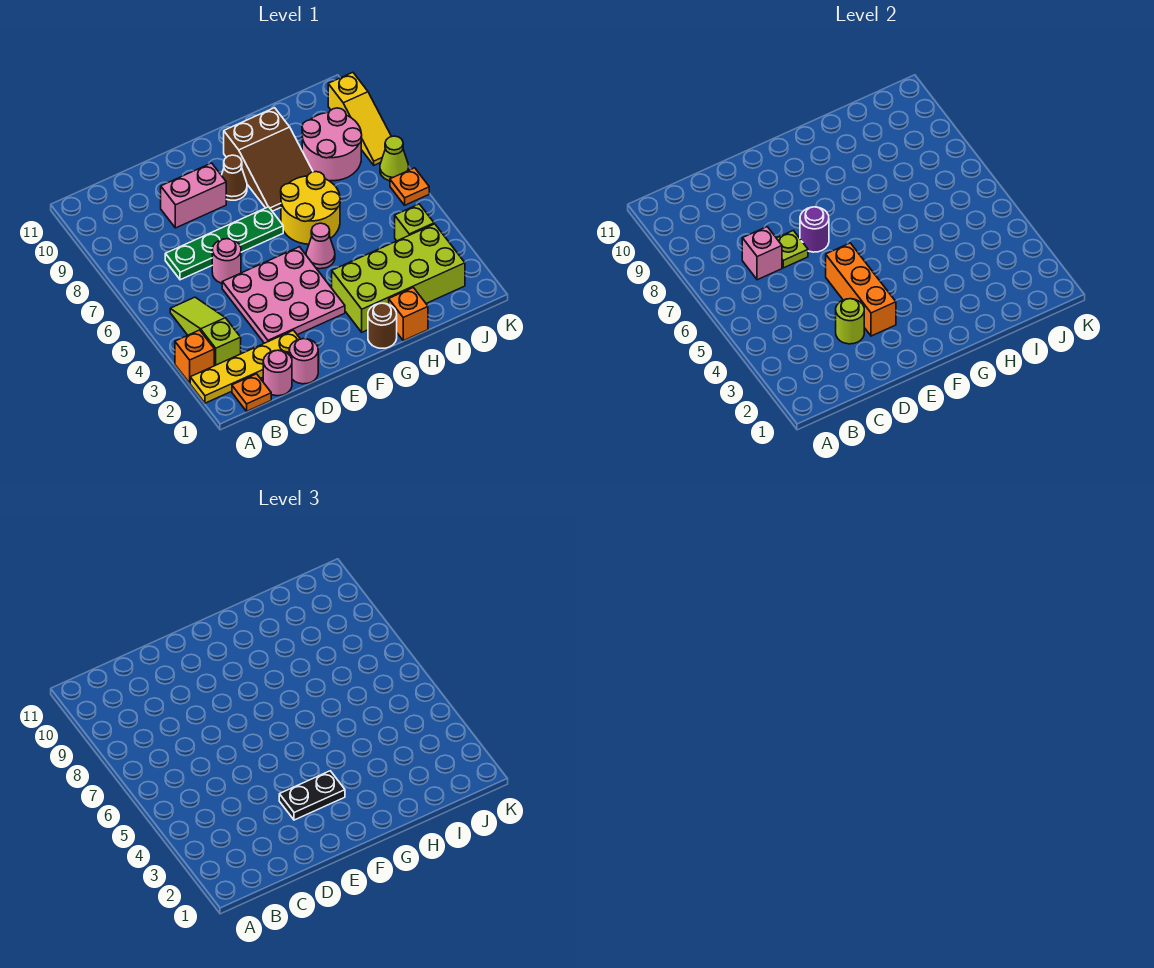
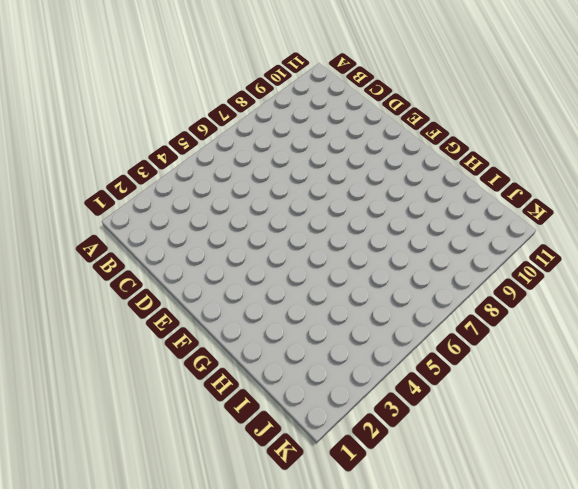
none -> yellow 1x4 plate [190,330,300,403]
none -> orange 1x1 brick [175,330,214,383]
none -> orange 1x1 plate [232,374,271,411]

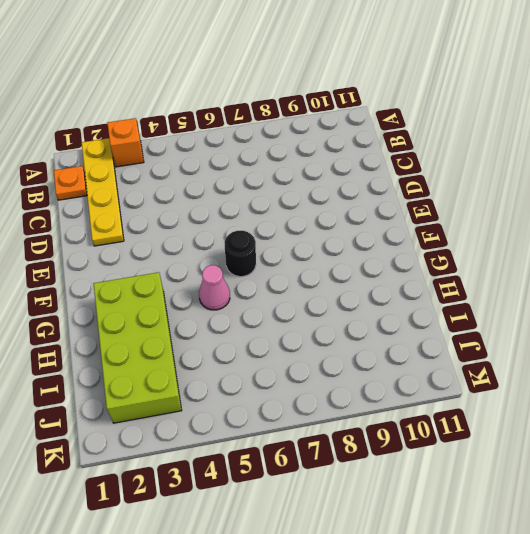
black 1x1 round brick [225,230,256,277] -> none
none -> lime 1x3 slope [170,297,241,366]
none -> pink 1x1 round brick [263,350,292,396]
none -> green 1x4 plate [165,207,283,280]

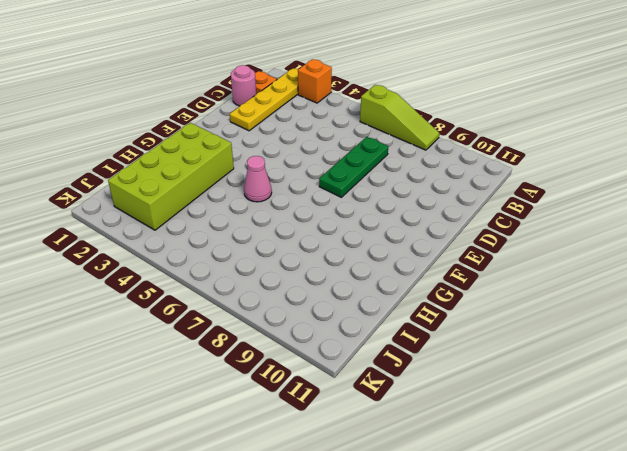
lime 1x3 slope [360,85,440,150] -> lime 1x3 slope moved to [170,297,241,366]
green 1x3 plate [319,137,388,197] -> green 1x4 plate [165,207,283,280]
none -> pink 1x1 round brick [289,339,318,384]
none -> pink 3x3 plate [222,247,345,343]
none -> pink 1x1 round brick [212,239,241,283]

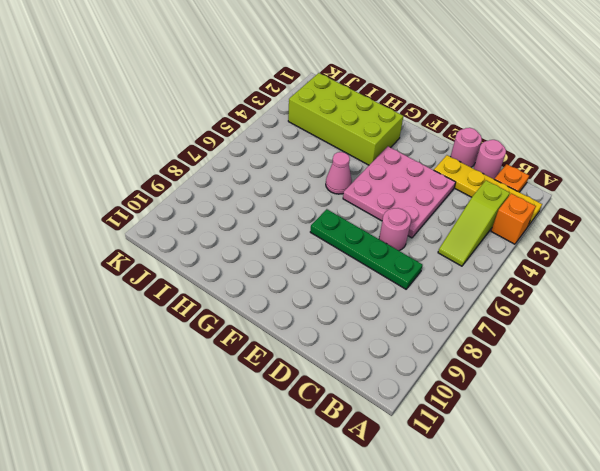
none -> pink 1x2 brick [161,163,226,228]
none -> brown 1x1 cone [221,155,247,200]
none -> brown 1x1 round brick [368,303,397,348]

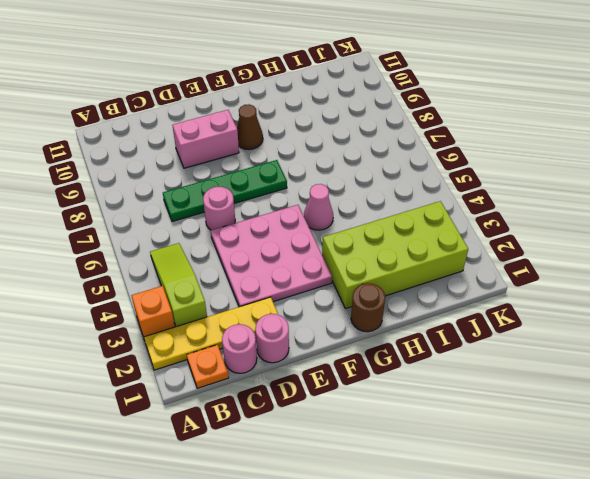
none -> yellow 2x2 round brick [281,172,340,244]
none -> brown 2x3 slope [224,108,313,211]
none -> orange 1x1 brick [389,288,428,341]

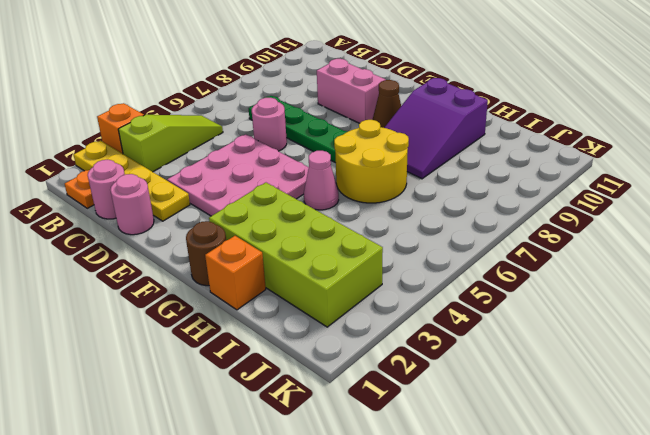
purple 2x3 slope [384,78,488,179] -> brown 2x3 slope [224,108,313,211]
none -> pink 2x2 round brick [302,108,362,181]
none -> lime 1x1 brick [395,204,434,241]
none -> orange 1x1 plate [390,168,429,205]

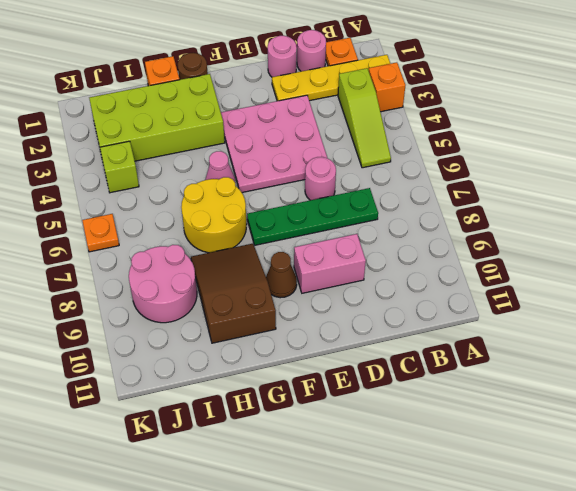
none -> lime 1x1 cone [380,136,409,181]
none -> yellow 1x3 slope [328,72,391,165]
none -> pink 1x1 brick [742,227,782,280]

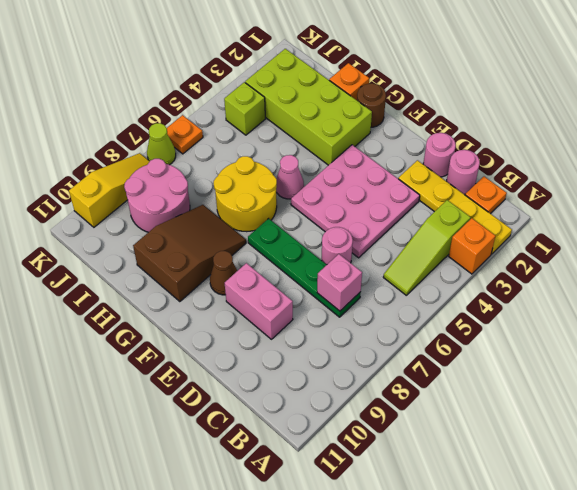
none -> lime 1x1 round brick [836,299,864,344]
none -> lime 1x1 plate [777,230,808,268]
none -> orange 1x3 brick [826,243,896,336]

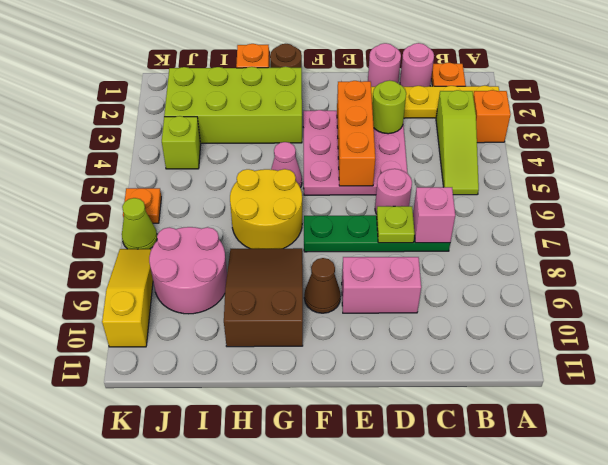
none -> purple 1x1 round brick [800,207,829,252]
none -> black 1x2 plate [279,771,345,820]

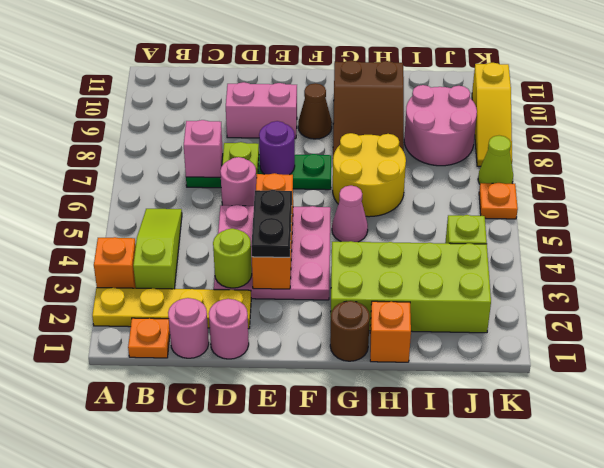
black 1x2 plate [251,190,292,257] -> black 1x2 plate turned to [279,771,345,820]

